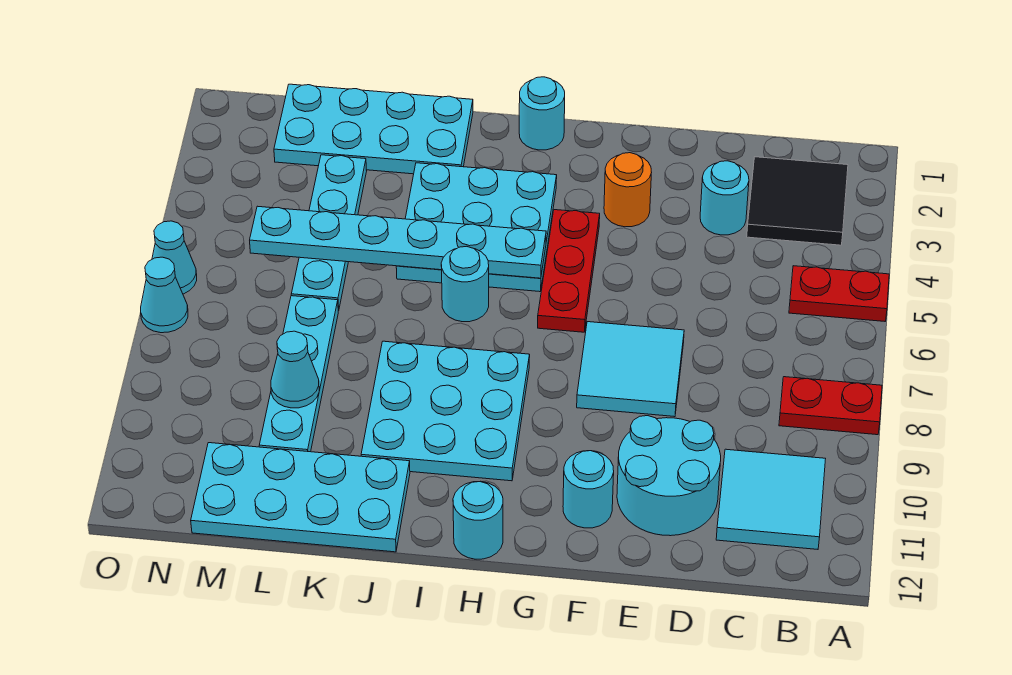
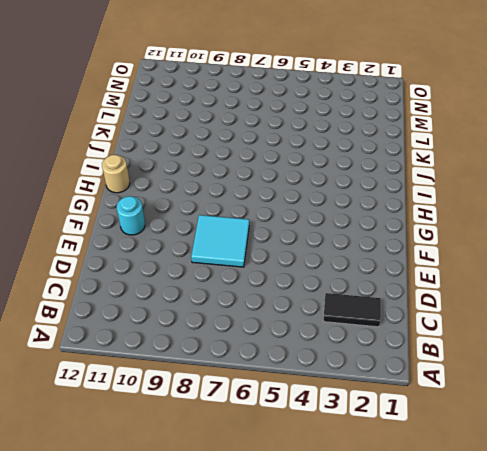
black 1x2 tile [324,293,381,327] -> black 2x2 tile [747,157,848,245]
tan 1x1 round brick [102,155,130,193] -> cyan 1x1 round brick [453,481,503,559]
none -> red 1x2 plate [789,266,889,321]
none -> red 1x2 plate [779,377,882,435]
none -> cyan 2x2 tile [716,449,825,549]

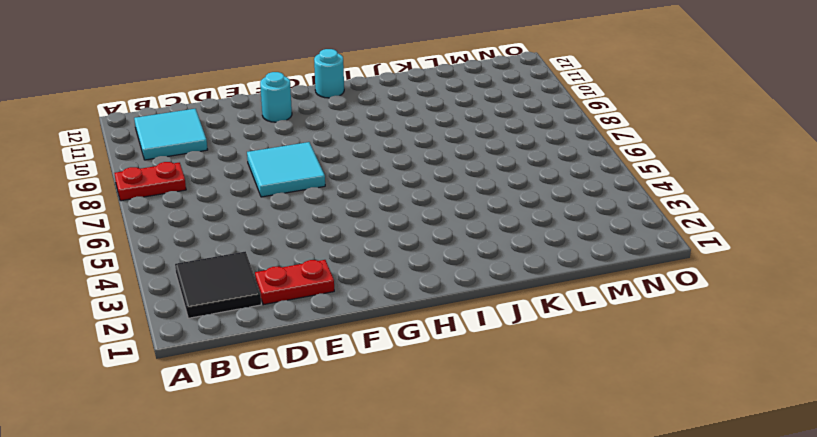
red 1x2 plate [255,260,334,305] -> red 1x2 plate moved to [789,266,889,321]
none -> cyan 1x1 round brick [700,161,749,235]
none -> cyan 2x2 round brick [617,416,721,536]
none -> orange 1x1 round brick [604,153,652,227]

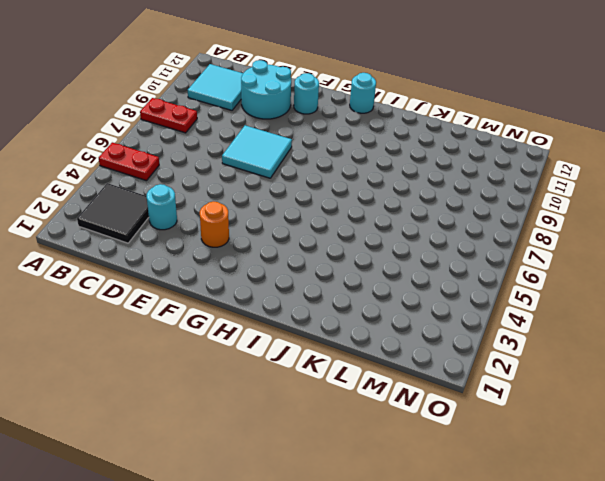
none -> red 1x3 plate [538,210,600,332]
none -> cyan 1x1 round brick [519,77,565,150]
none -> cyan 3x3 plate [396,163,557,292]

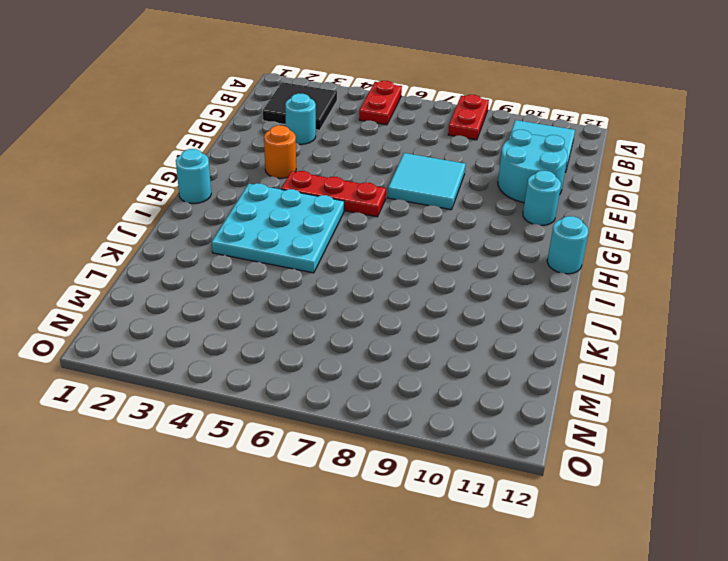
none -> cyan 3x3 plate [361,341,530,481]
none -> cyan 1x1 round brick [441,246,489,322]
none -> cyan 2x4 plate [274,84,473,174]

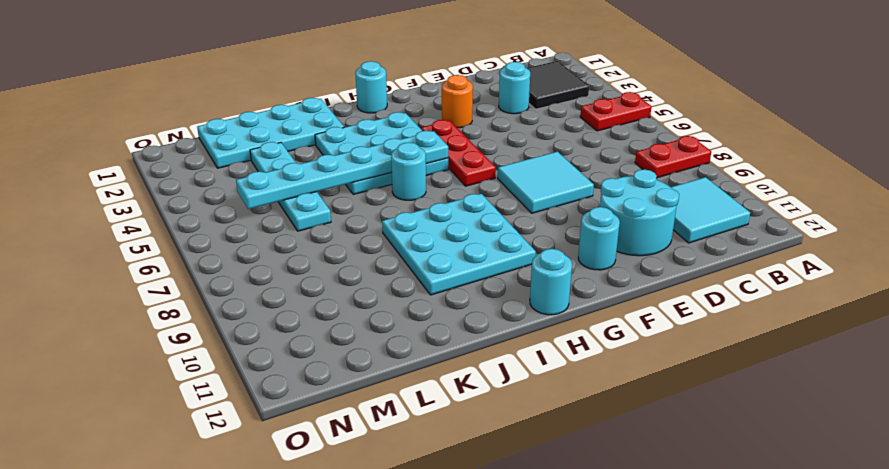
none -> cyan 2x4 plate [191,443,410,552]
none -> cyan 1x4 plate [259,296,338,452]
none -> cyan 1x1 cone [152,221,197,294]

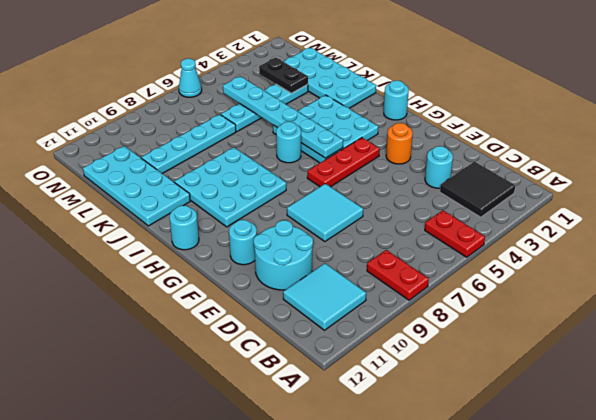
black 1x2 plate [259,58,308,93] -> none
none -> cyan 1x1 cone [141,257,188,333]
none -> cyan 1x1 cone [271,331,319,408]

